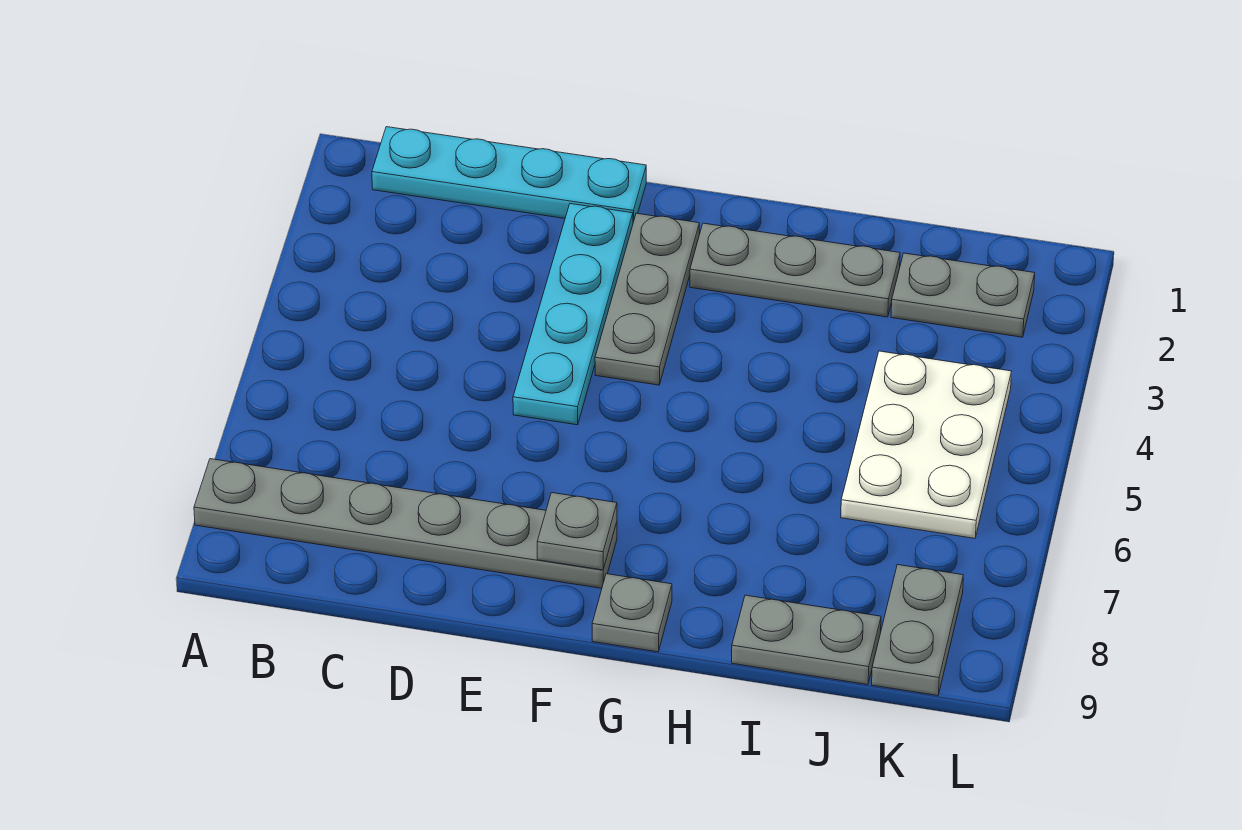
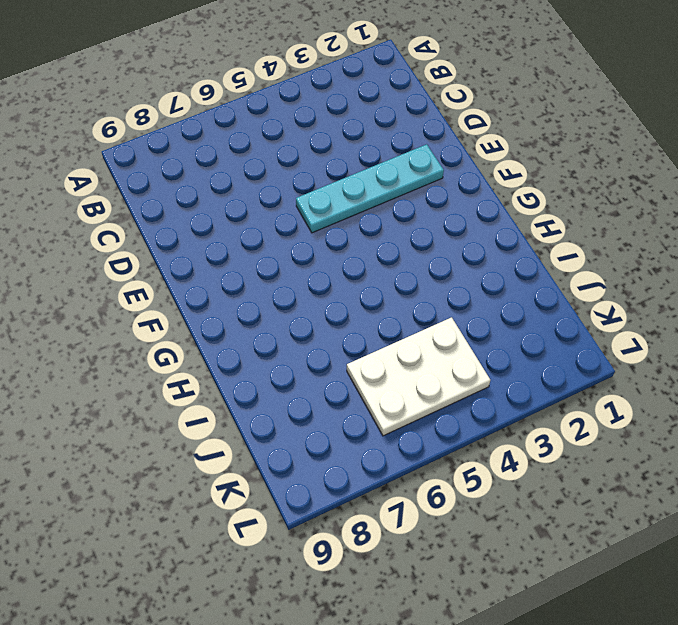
none -> grey 1x6 plate [194,459,617,588]
none -> cyan 1x4 plate [372,127,646,222]

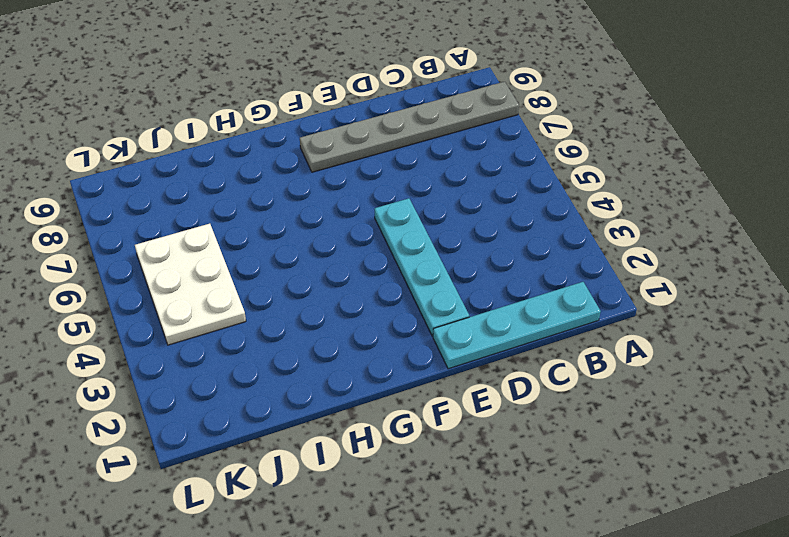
none -> grey 1x3 plate [595,213,699,385]
none -> grey 1x3 plate [690,223,900,317]

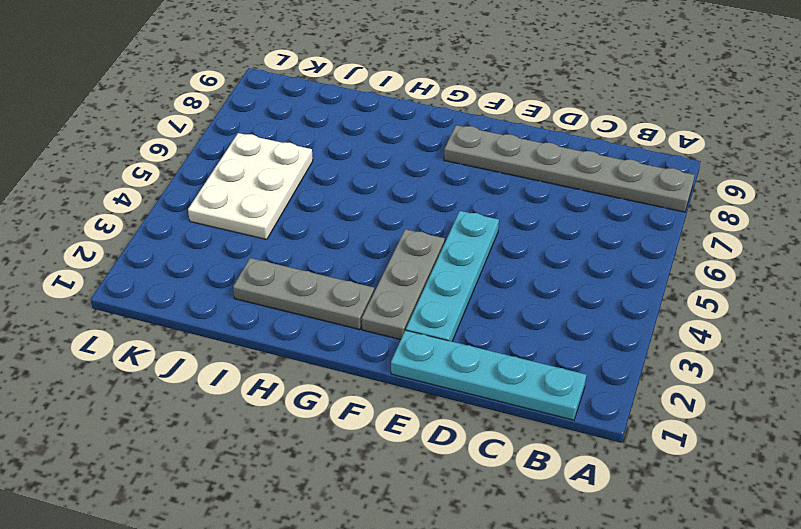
none -> grey 1x1 plate [592,574,672,652]
none -> grey 1x2 plate [732,595,881,685]

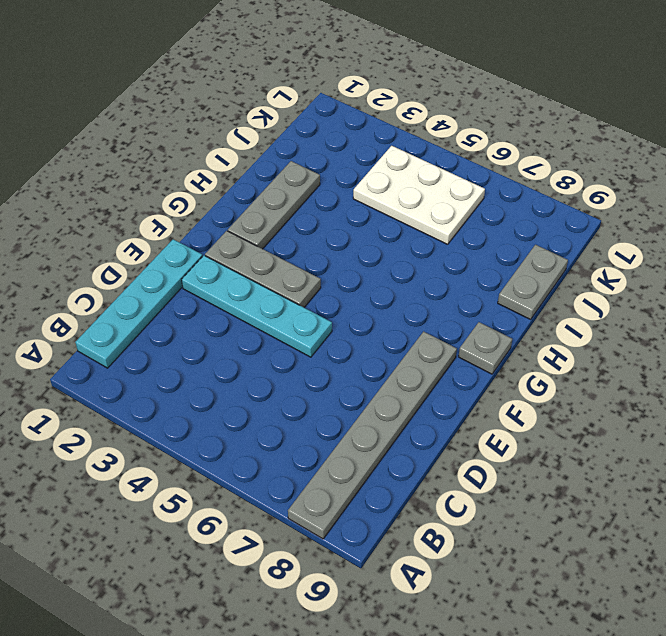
none -> grey 1x2 plate [891,253,1035,337]
none -> grey 1x2 plate [872,565,963,696]

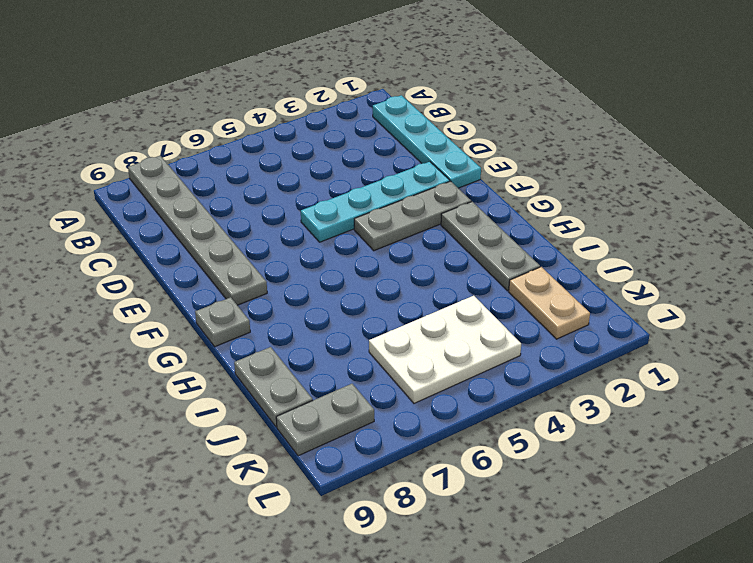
tan 1x2 plate [509,267,590,339] -> grey 1x2 plate [891,253,1035,337]
none -> grey 1x1 plate [537,493,617,570]

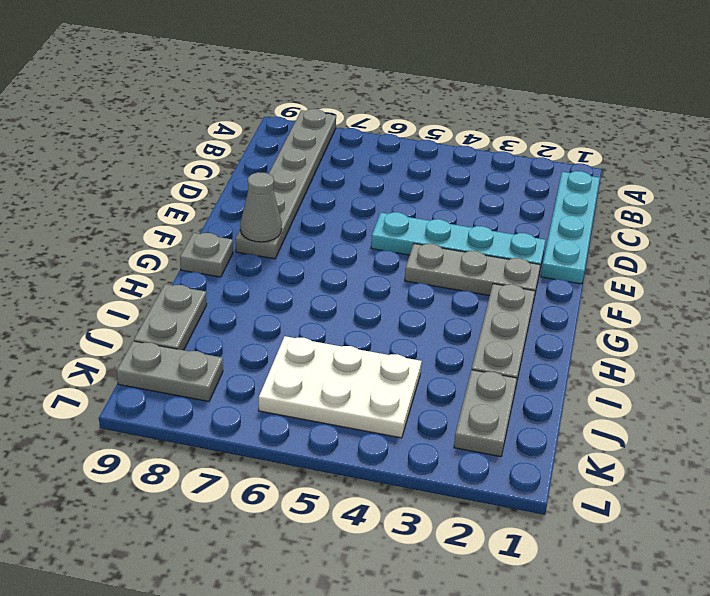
grey 1x1 cone [240,172,282,242] -> grey 1x1 plate [537,493,617,570]

